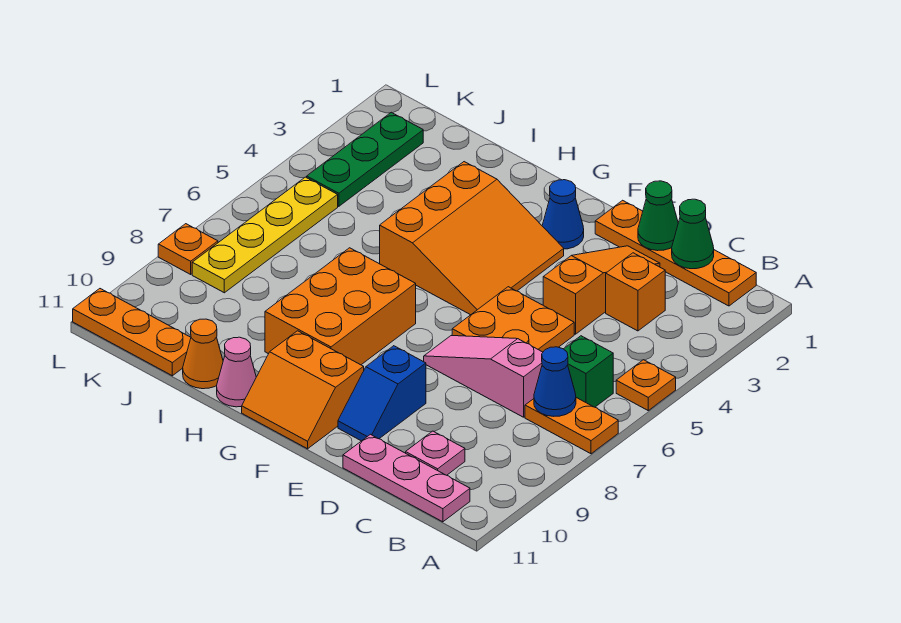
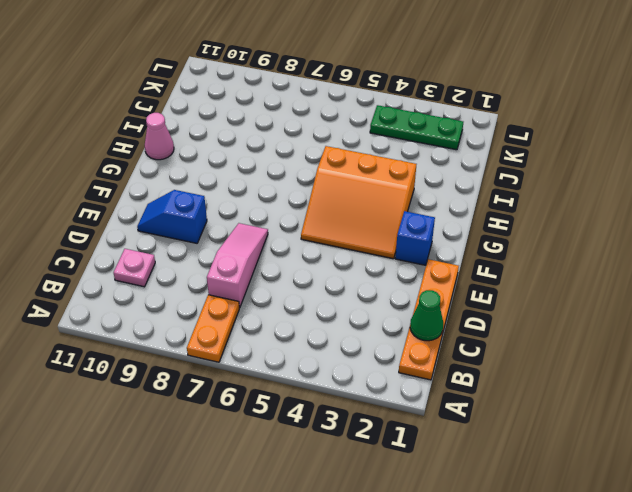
blue 1x1 brick [395,211,435,265] -> blue 1x1 cone [542,180,584,249]
none -> orange 1x1 plate [616,360,676,410]
none -> green 1x1 brick [564,336,613,407]
none -> pink 1x3 plate [343,434,470,522]

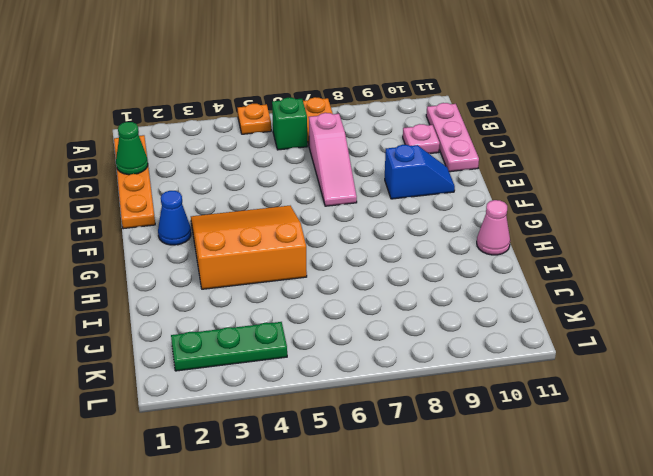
none -> orange 1x1 brick [606,253,665,331]
none -> orange 1x3 slope [543,246,660,334]
none -> orange 2x2 plate [452,287,574,352]

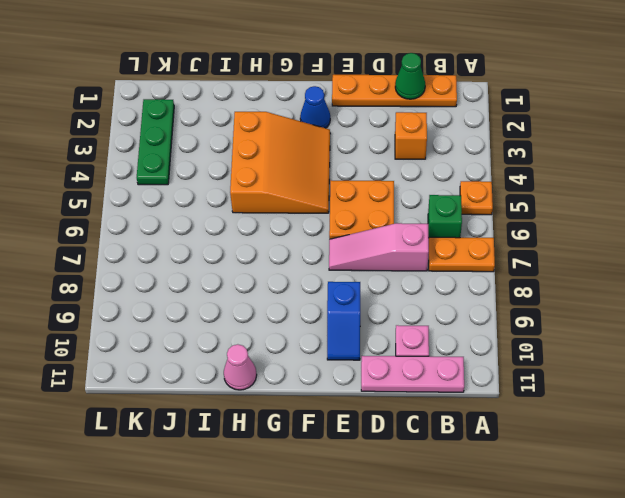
none -> orange 1x3 slope [543,246,660,334]
none -> orange 2x2 slope [242,331,364,449]
none -> orange 2x3 brick [265,248,416,365]

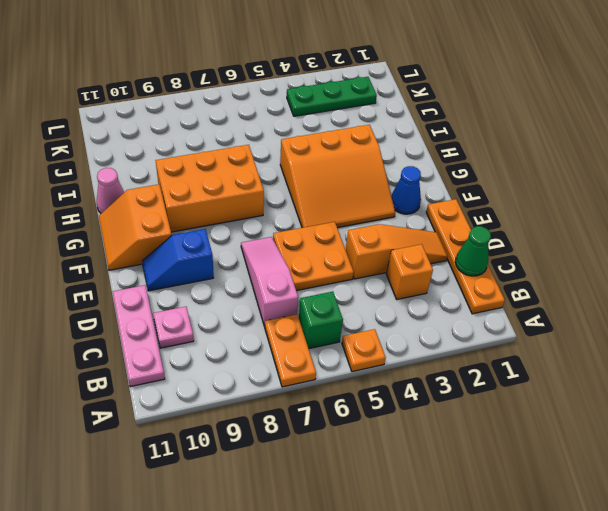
none -> orange 1x1 cone [183,319,223,389]
none -> orange 1x3 plate [73,289,191,376]
none -> yellow 1x4 plate [192,177,338,293]

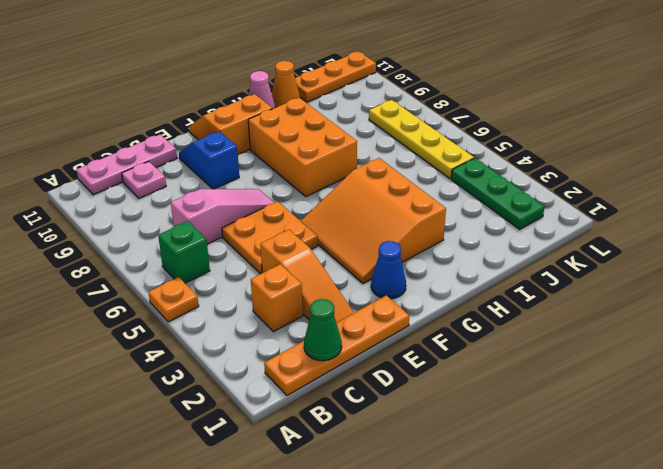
none -> orange 1x2 plate [525,398,618,454]
none -> orange 1x1 plate [158,224,218,274]
none -> blue 1x1 cone [534,347,576,416]

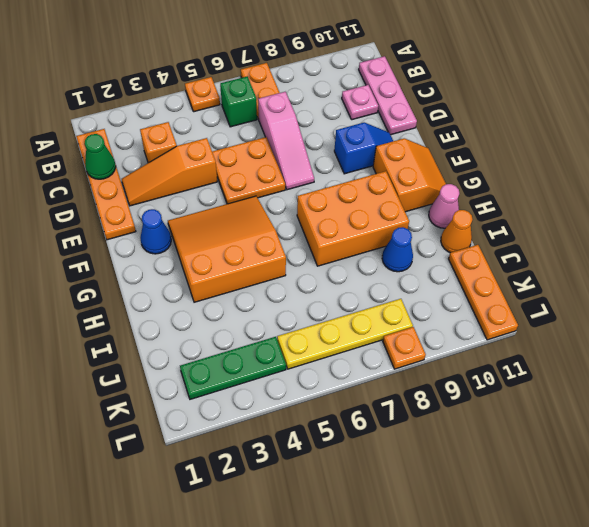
blue 1x1 cone [382,227,413,272] -> blue 1x1 cone moved to [534,347,576,416]
none -> green 1x1 cone [638,181,678,251]

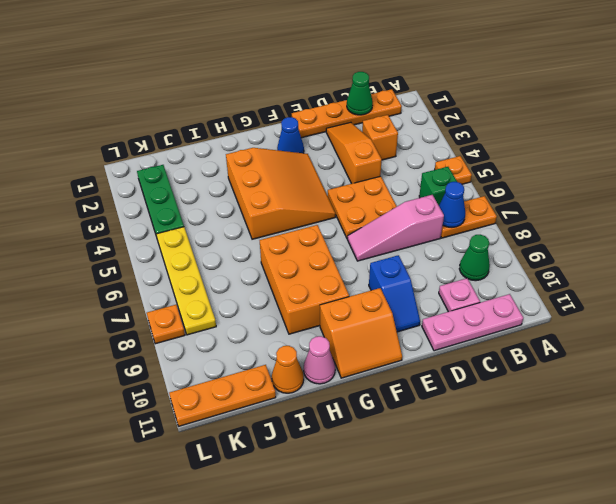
green 1x1 cone [459,235,490,281] -> green 1x1 cone moved to [638,181,678,251]

